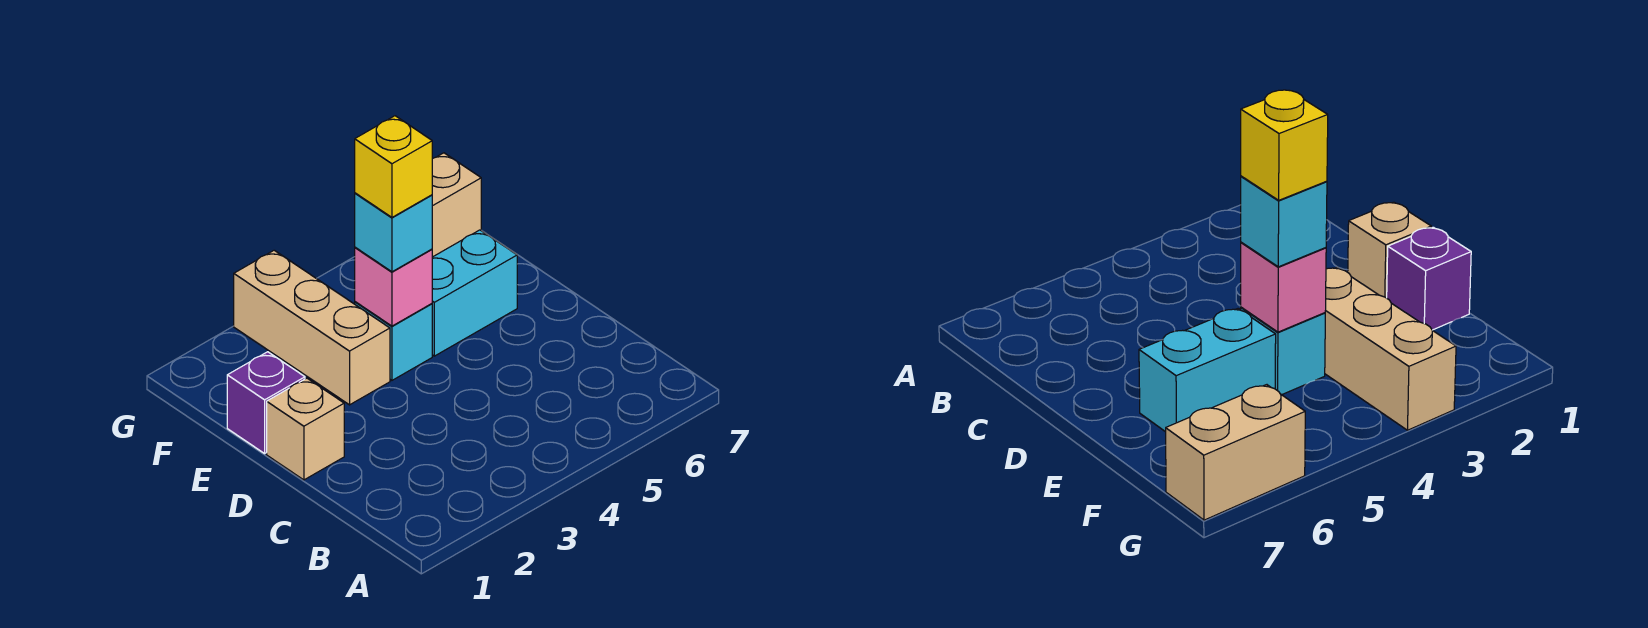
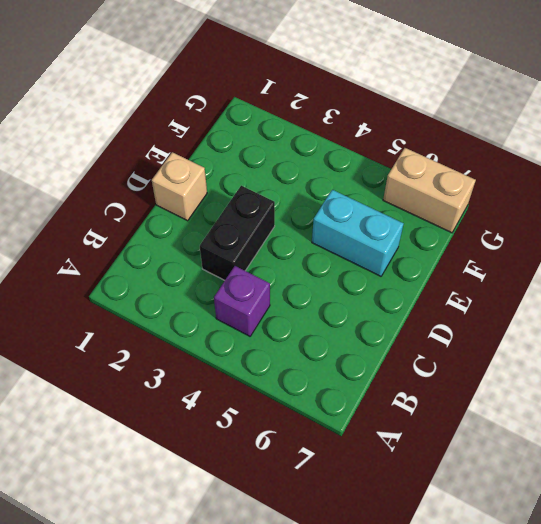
purple 1x1 brick [214,266,270,336] -> purple 1x1 brick moved to [227,352,305,453]
black 1x2 brick [200,186,275,280] -> none
none -> tan 1x3 brick [234,250,390,405]
none -> cyan 1x1 brick [355,302,432,380]

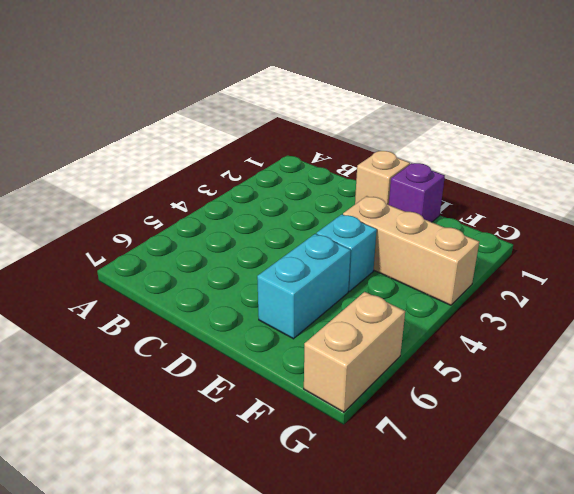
none -> pink 1x1 brick [355,247,432,326]
none -> cyan 1x1 brick [355,193,432,272]

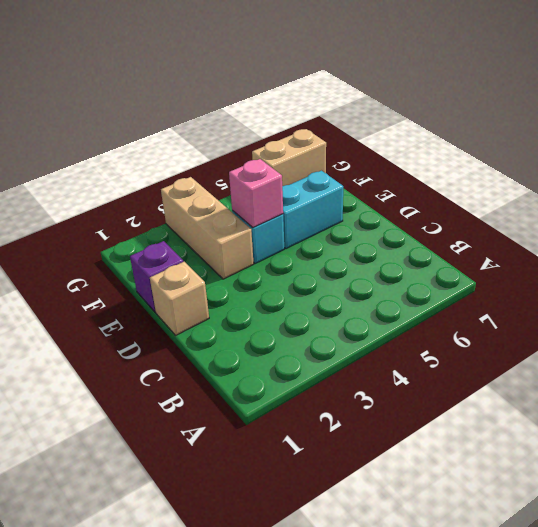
none -> cyan 1x1 brick [355,193,432,272]
none -> yellow 1x1 brick [355,116,432,217]

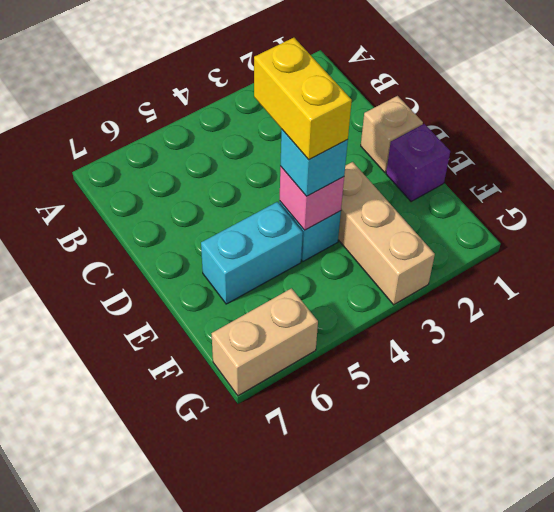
yellow 1x2 brick [254,38,352,160] -> yellow 1x1 brick [355,116,432,217]

